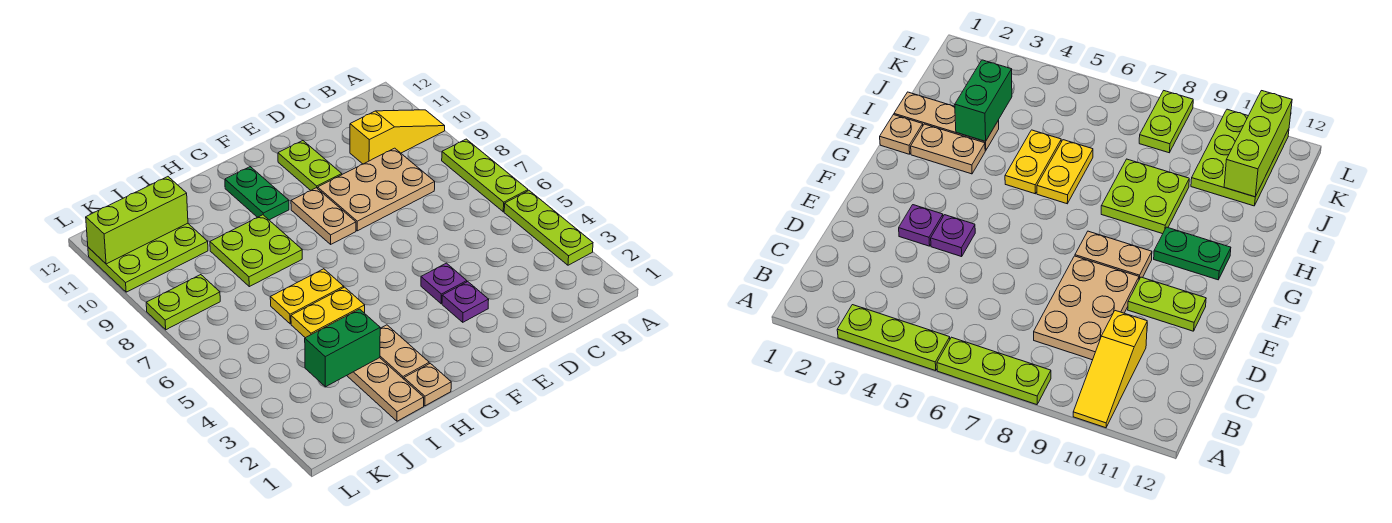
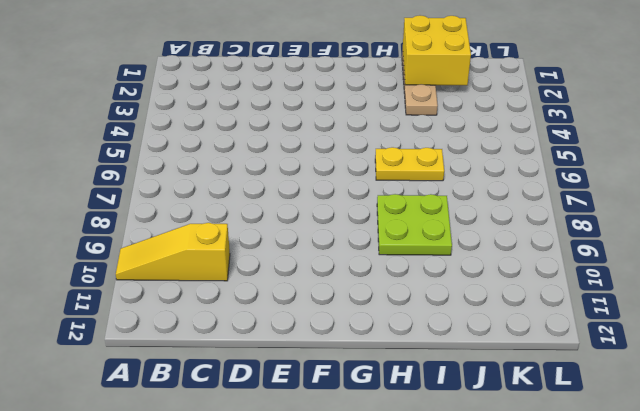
yellow 2x2 brick [403,15,471,85] -> none
none -> lime 1x3 plate [504,191,593,265]
none -> lime 1x3 plate [442,139,528,212]
none -> tan 2x3 plate [318,148,435,231]

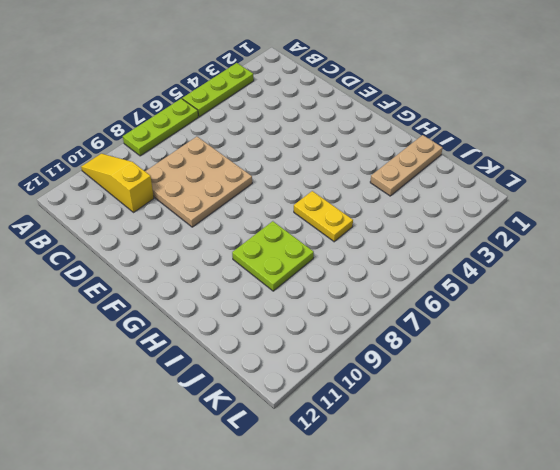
tan 3x3 plate [145,137,252,227] -> tan 2x3 plate [318,148,435,231]
none -> purple 1x1 plate [442,282,489,322]
none -> purple 1x1 plate [421,263,467,304]
none -> lime 1x2 plate [278,140,342,190]

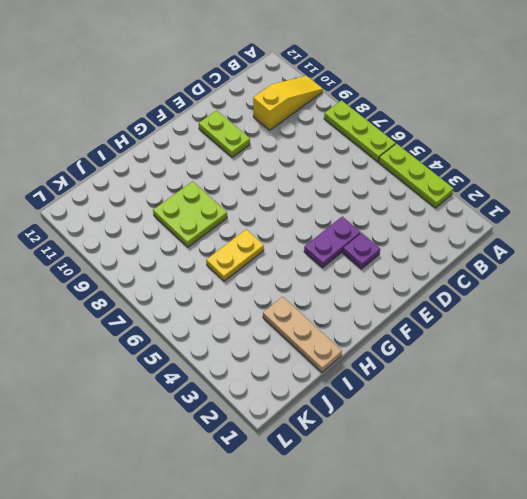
purple 1x2 plate [304,217,361,268] -> purple 1x1 plate [421,263,467,304]
none -> tan 2x3 plate [318,148,435,231]
none -> tan 1x2 plate [291,188,356,244]
none -> green 1x2 plate [225,167,289,220]

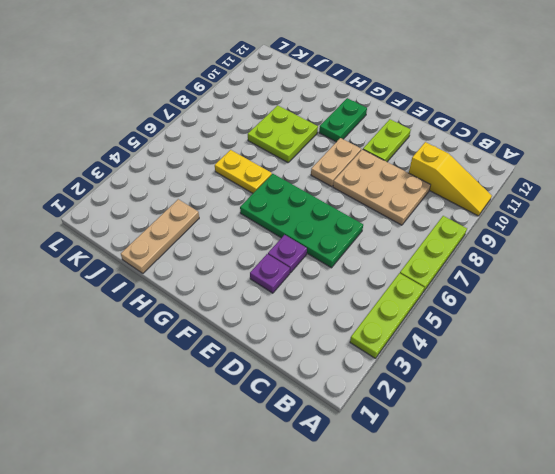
green 2x4 plate [240,174,363,268] -> none
none -> tan 1x1 plate [404,363,451,406]
none -> tan 1x2 plate [380,325,429,379]
none -> yellow 1x2 plate [291,287,365,338]

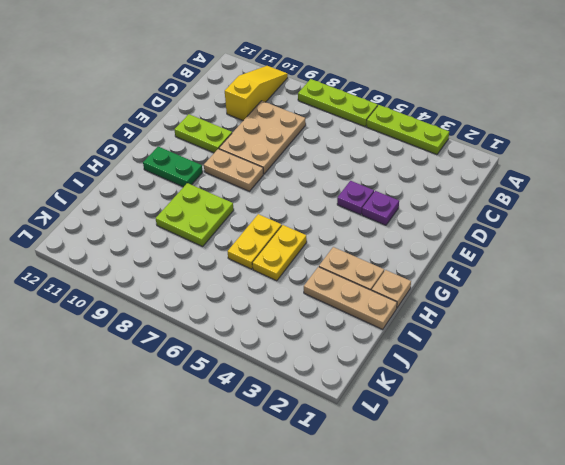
none -> lime 2x3 plate [88,223,208,292]
none -> lime 1x2 plate [146,275,220,330]
none -> green 1x2 brick [305,309,380,387]

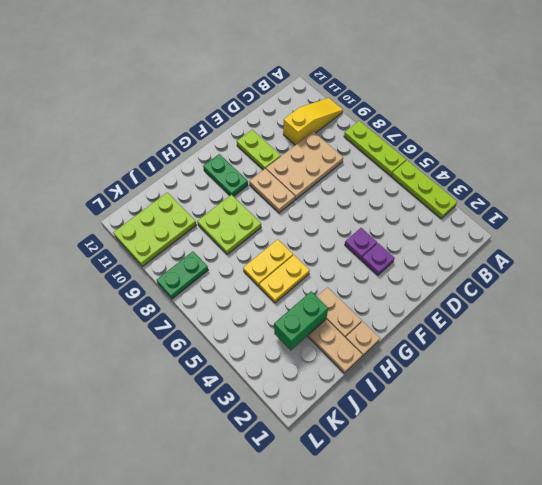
green 1x2 plate [157,251,208,299] -> lime 1x2 plate [146,275,220,330]
none -> lime 1x3 brick [86,177,188,264]

